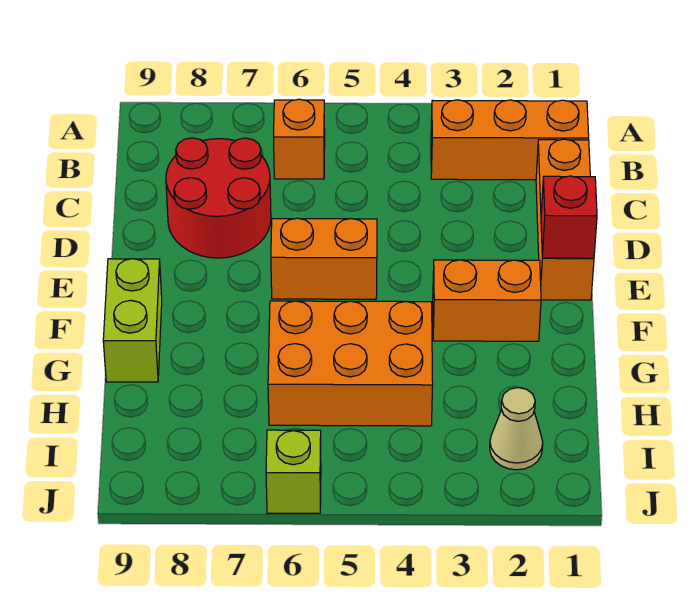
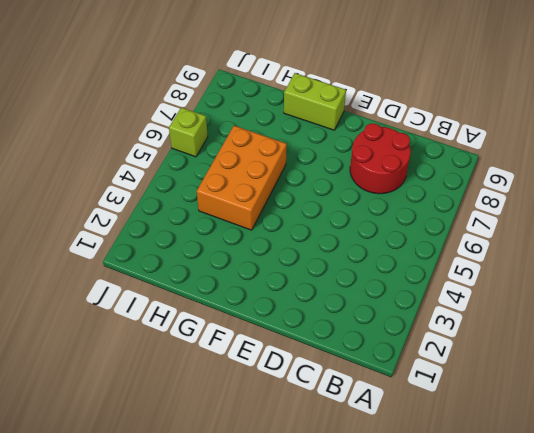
none -> orange 1x3 brick [431,100,589,180]
none -> orange 1x1 brick [274,99,325,179]

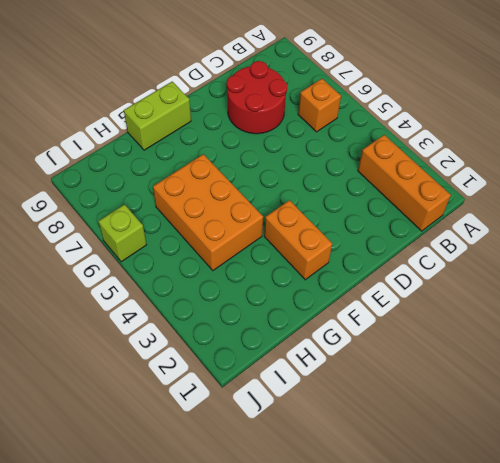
none -> orange 1x3 brick [536,139,594,300]
none -> orange 1x2 brick [271,218,377,299]

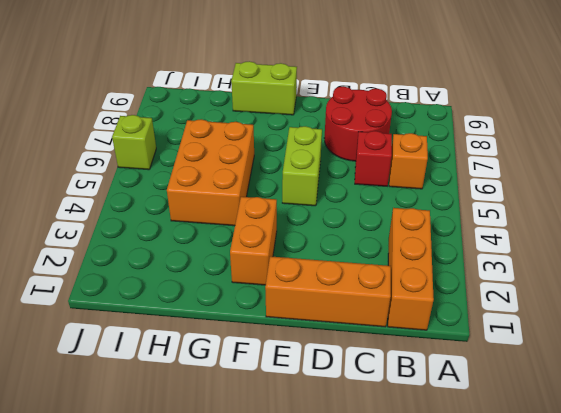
red 1x1 brick [355,131,392,186] -> red 1x1 brick moved to [541,176,597,258]
lime 1x2 brick [282,126,322,206] -> orange 1x2 brick [271,218,377,299]
none -> tan 1x1 cone [490,388,543,470]

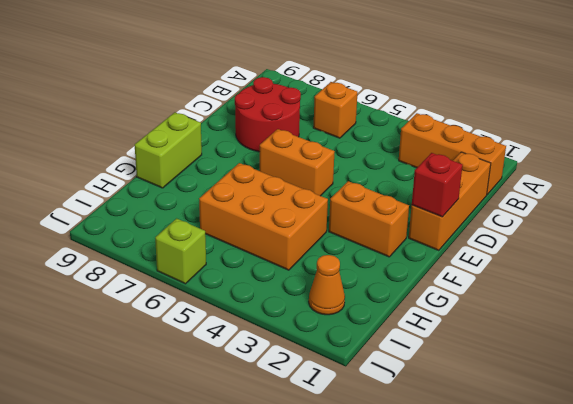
orange 1x1 cone [309,255,345,315] -> tan 1x1 cone [490,388,543,470]

